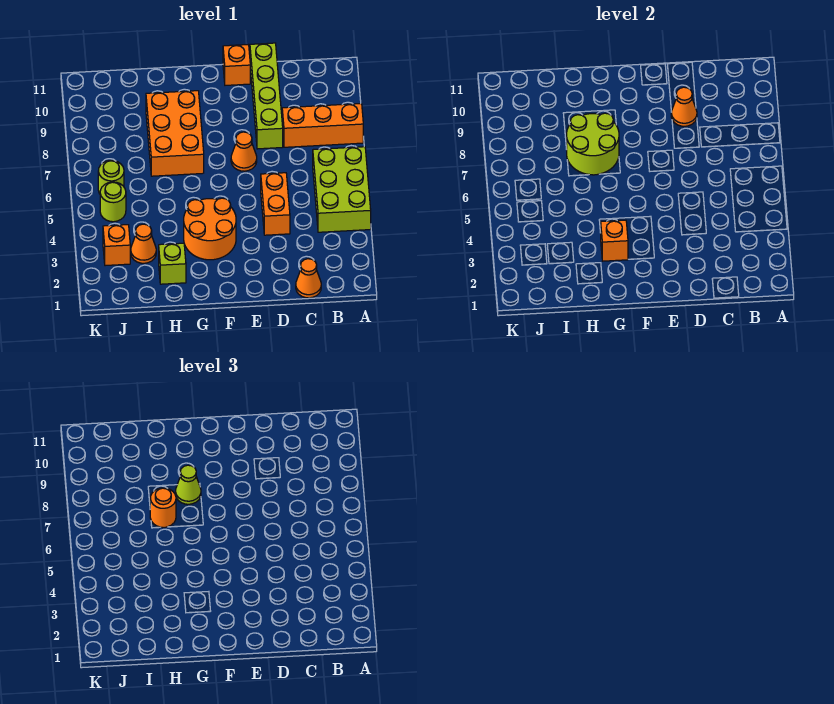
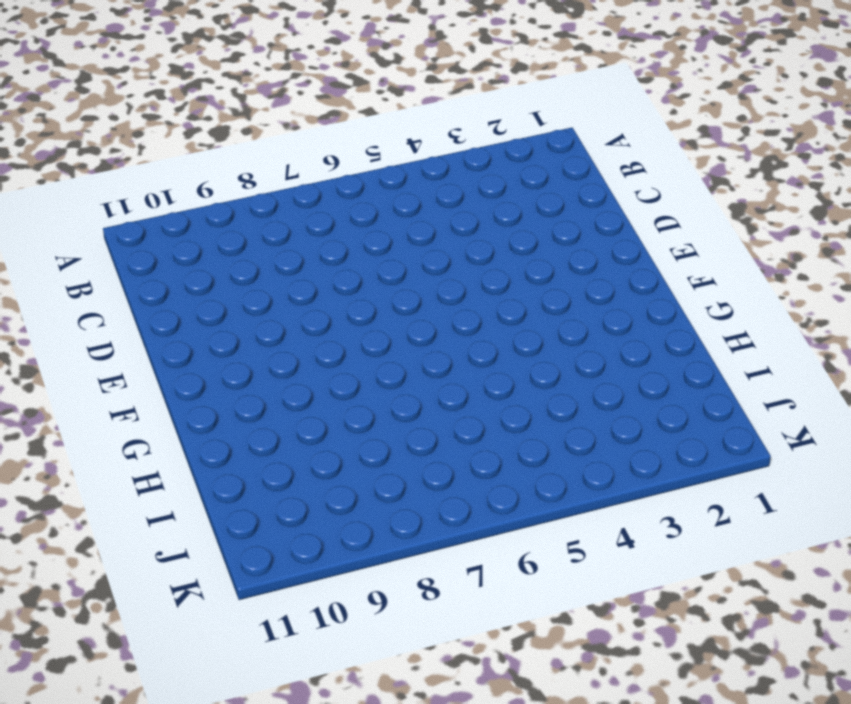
none -> lime 2x3 brick [313,147,371,232]
none -> orange 1x3 brick [282,104,363,147]
none -> orange 1x1 cone [296,259,321,298]

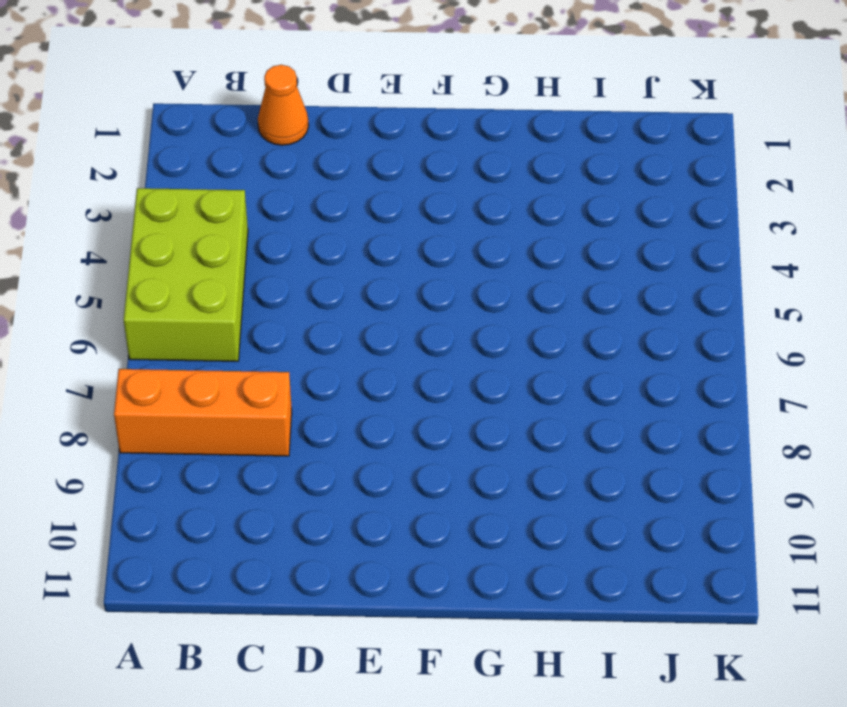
none -> orange 1x2 brick [261,173,290,235]
none -> lime 1x4 brick [250,43,283,149]
none -> orange 1x1 cone [231,132,257,171]

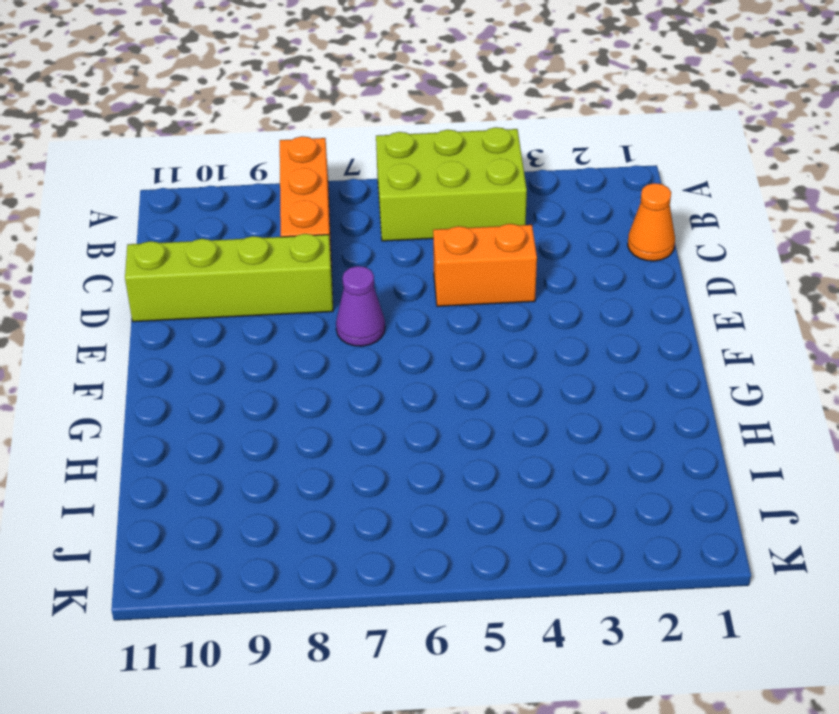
purple 1x1 cone [336,266,385,346] -> orange 1x1 cone [231,132,257,171]
none -> orange 1x1 brick [223,45,250,85]
none -> orange 2x2 round brick [184,198,236,260]
none -> orange 2x3 brick [146,91,204,176]

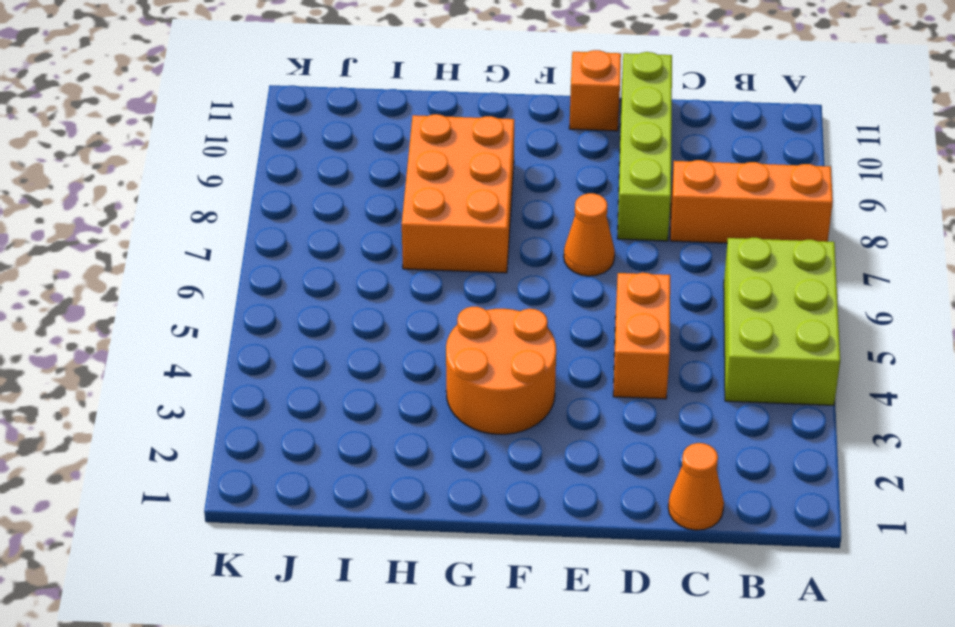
none -> lime 1x1 brick [159,243,186,284]
none -> orange 1x1 cone [131,224,156,263]
none -> orange 1x1 brick [103,225,130,266]

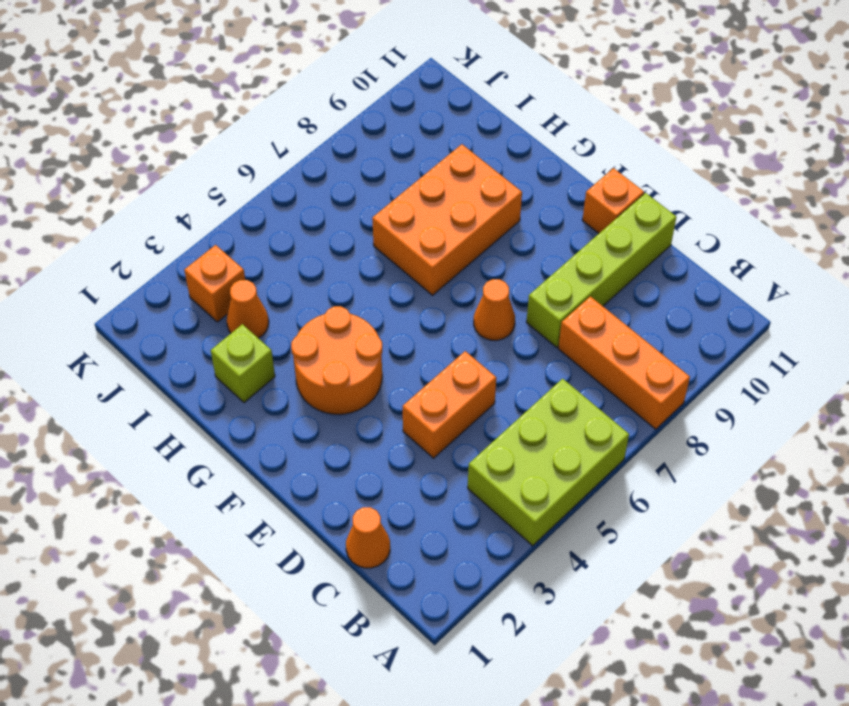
none -> lime 1x1 round brick [100,182,126,222]
none -> lime 1x1 round brick [98,160,124,194]
none -> orange 1x1 cone [671,87,697,126]

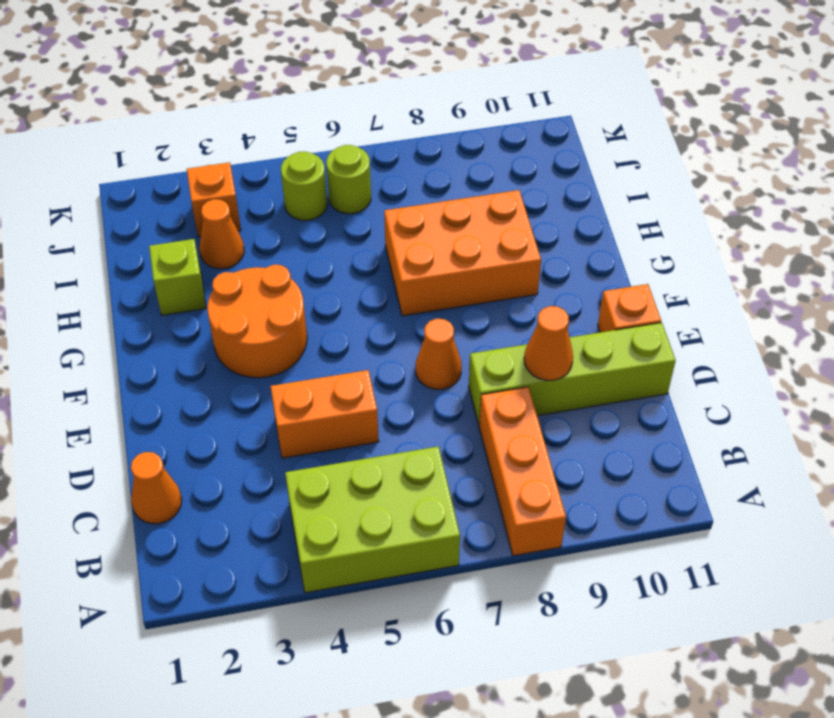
none -> orange 1x1 brick [601,220,628,261]
none -> lime 2x2 round brick [567,113,619,175]
none -> lime 1x1 cone [176,465,201,504]

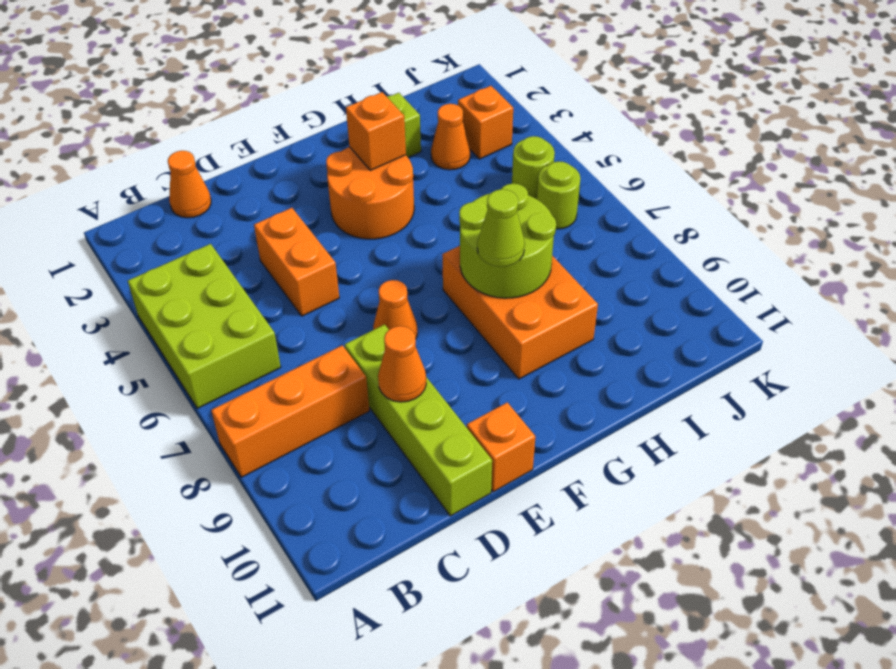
none -> orange 1x1 round brick [150,488,176,528]

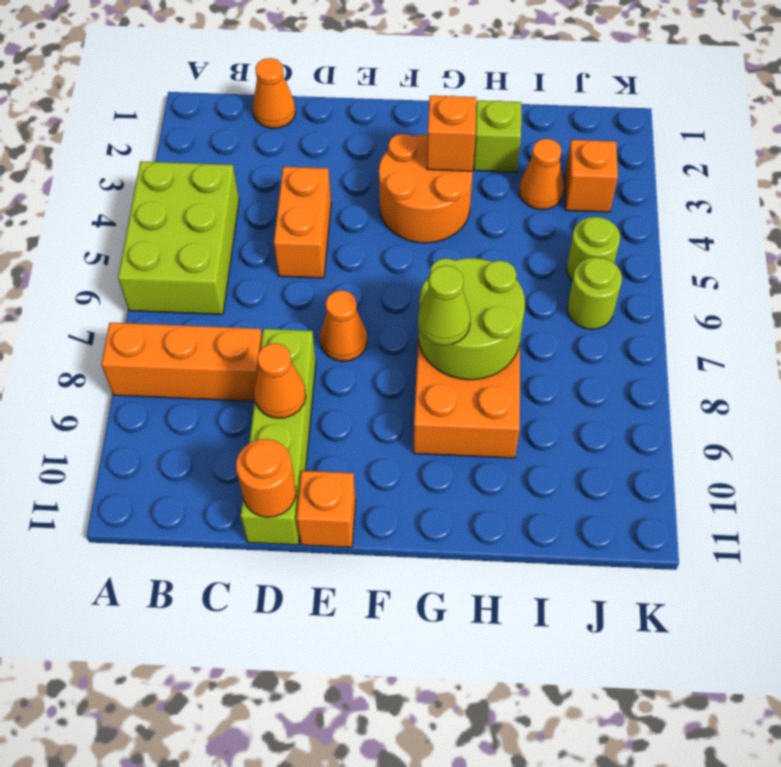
orange 1x1 round brick [236,439,296,517] -> orange 1x1 round brick moved to [150,488,176,528]

